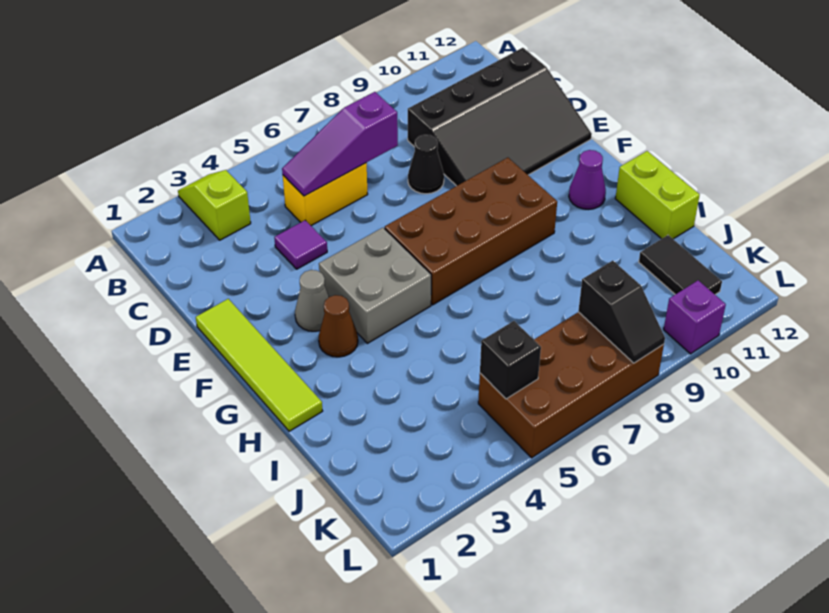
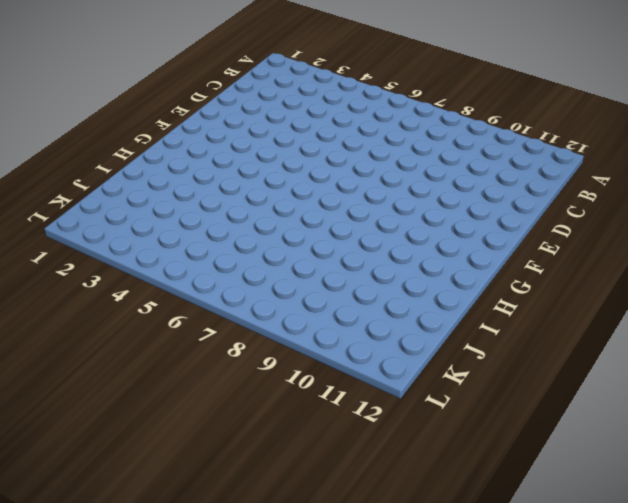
none -> lime 1x2 slope [178,170,251,240]
none -> yellow 1x2 brick [283,163,368,226]
none -> black 3x4 slope [408,48,592,186]

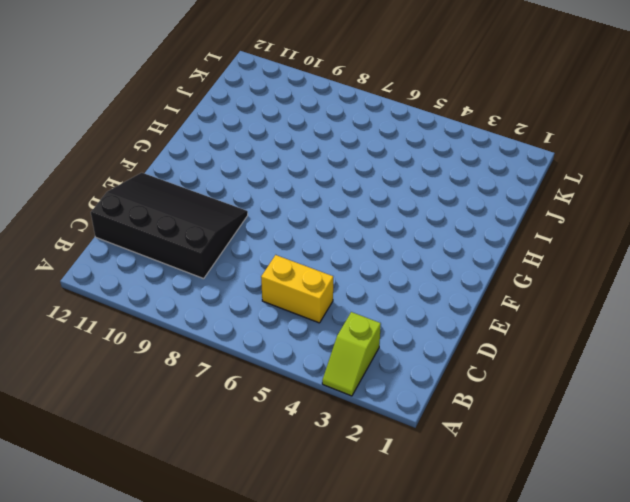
none -> purple 1x1 tile [274,220,327,269]
none -> black 1x1 cone [408,135,444,194]
none -> lime 1x4 tile [196,299,322,431]

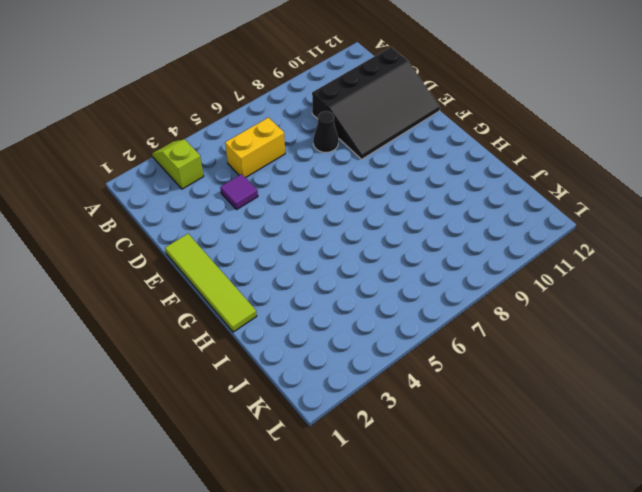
none -> grey 1x1 cone [295,270,329,331]
none -> grey 2x2 brick [319,228,431,343]
none -> brown 2x4 brick [385,158,557,305]

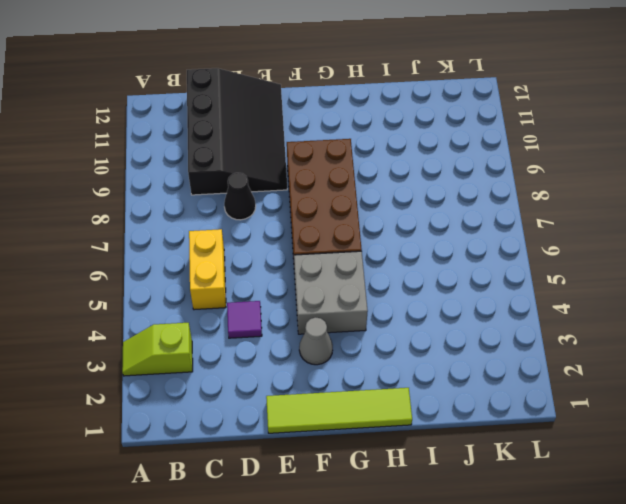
none -> brown 1x1 cone [319,295,358,357]
none -> purple 1x1 cone [569,150,606,209]
none -> lime 1x2 brick [615,151,700,239]

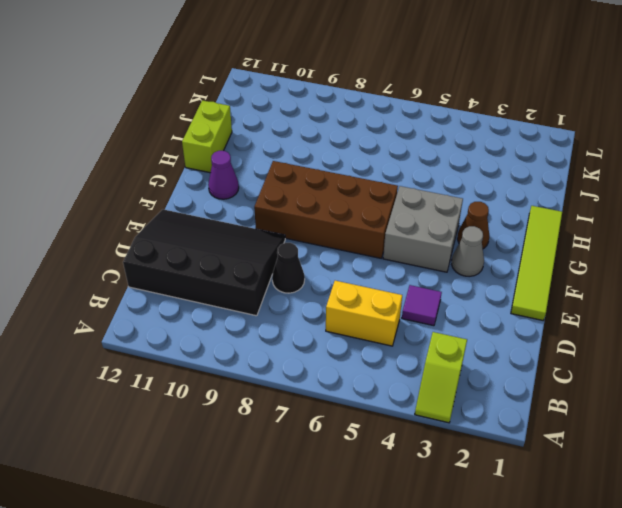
none -> black 1x2 tile [639,235,722,294]
none -> brown 2x4 brick [478,312,664,458]
none -> purple 1x1 brick [664,280,726,354]

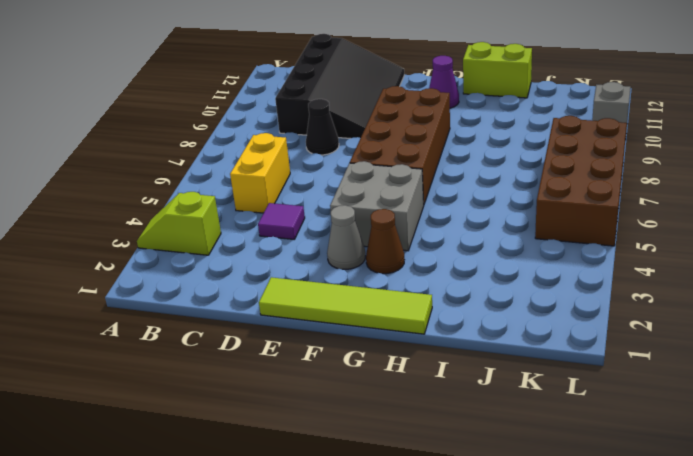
grey 1x1 brick [592,82,631,140] -> purple 1x1 brick [664,280,726,354]
none -> black 1x2 tile [639,235,722,294]
none -> purple 1x3 slope [282,92,398,196]
none -> black 1x1 brick [480,321,541,399]

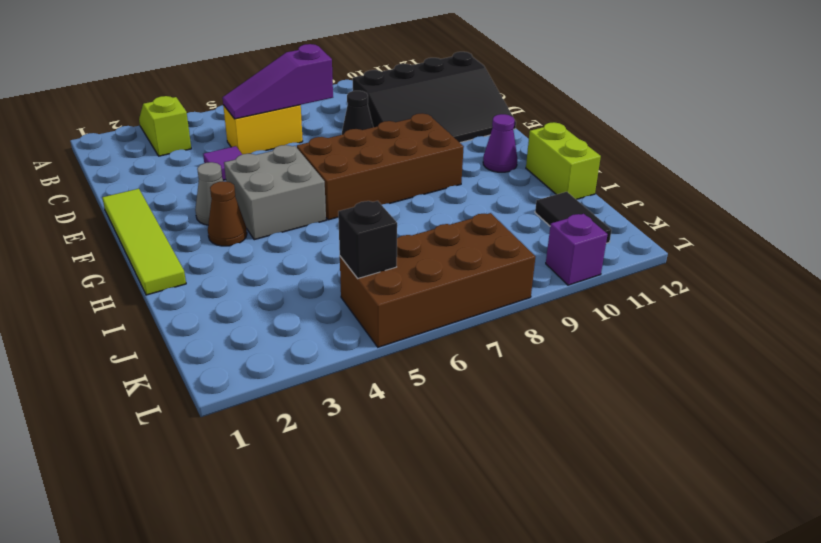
none -> black 1x2 slope [578,261,665,363]

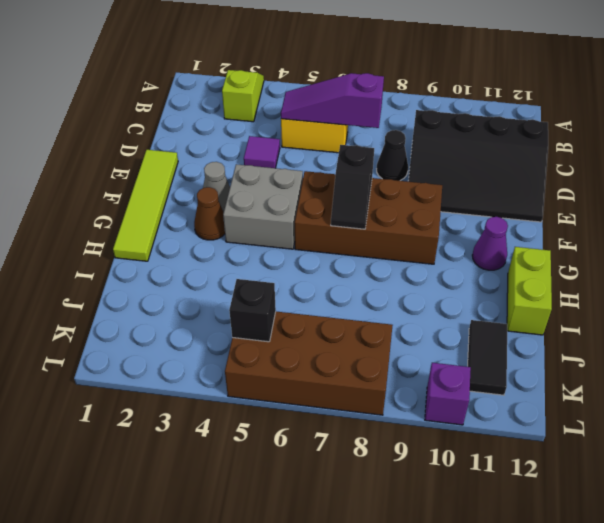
black 1x2 slope [331,145,374,229] -> black 1x2 slope moved to [578,261,665,363]

